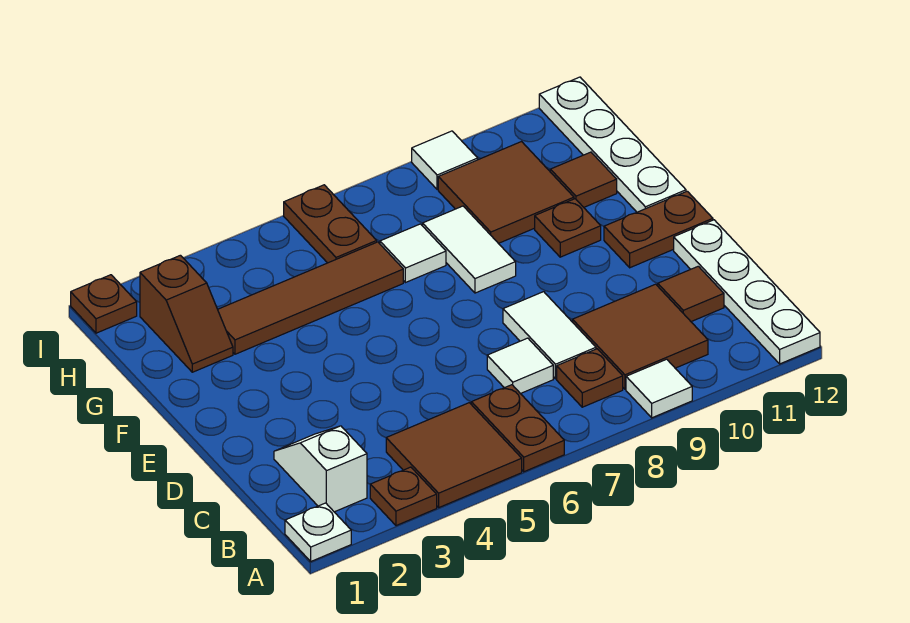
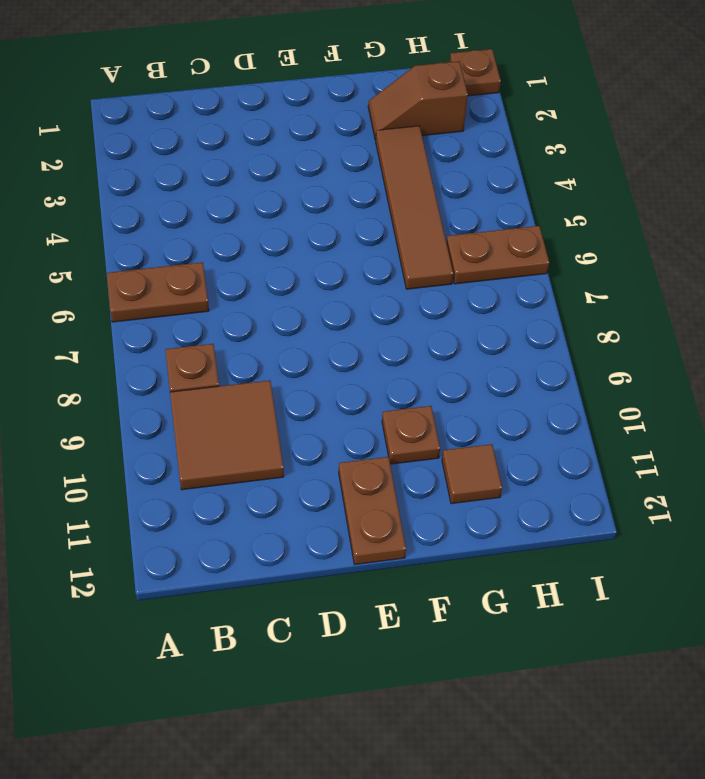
none -> white 1x1 plate [285,503,351,561]
none -> brown 1x1 plate [370,467,437,526]
none -> brown 2x2 tile [386,403,522,507]

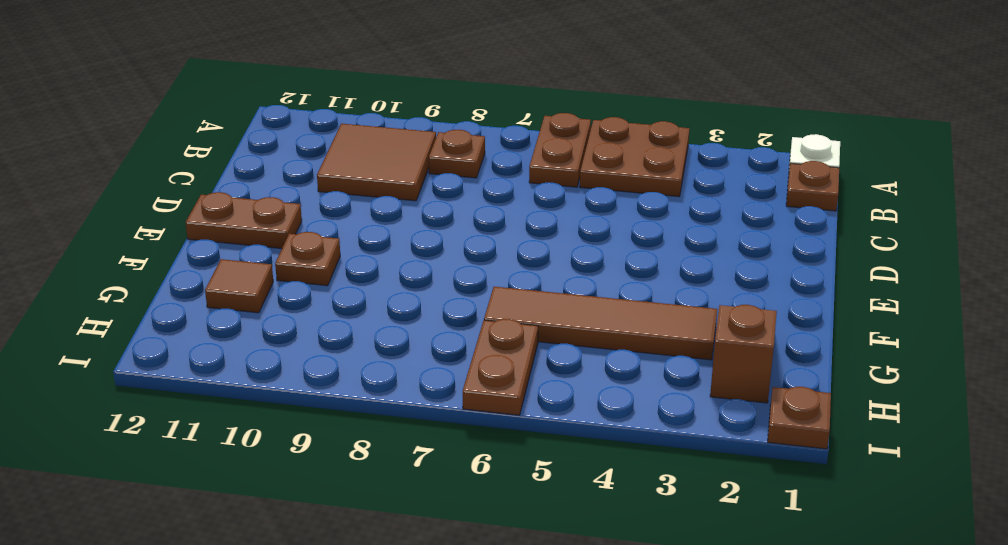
brown 2x2 plate [580,117,689,197] -> brown 2x2 tile [386,403,522,507]
brown 1x1 plate [786,161,839,211] -> brown 1x1 plate moved to [370,467,437,526]
none -> white 1x1 tile [626,359,692,418]
none -> white 1x4 plate [674,220,820,364]
none -> white 1x2 slope [274,426,367,512]

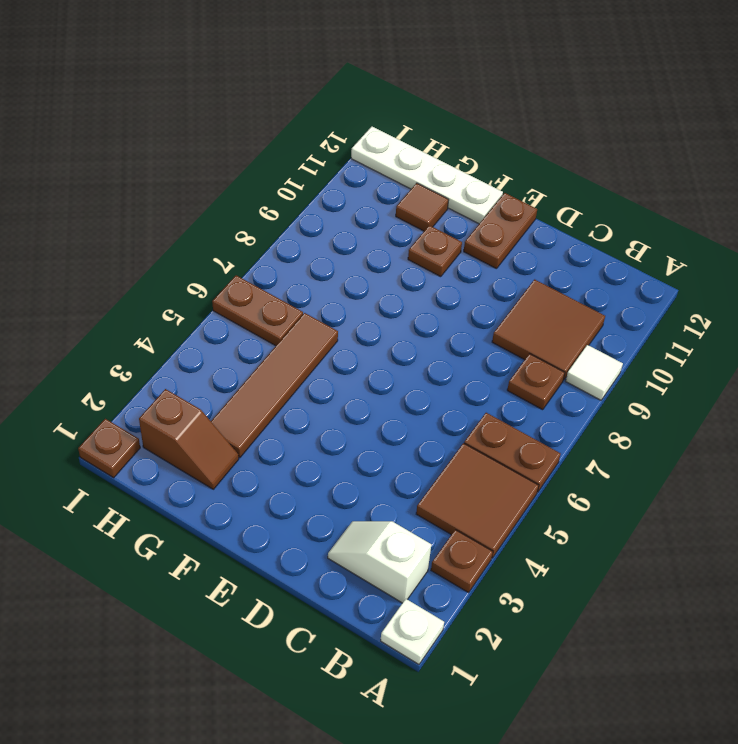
none -> white 1x4 plate [674,220,820,364]
none -> white 1x1 tile [487,338,553,394]
none -> white 1x2 tile [503,292,596,379]

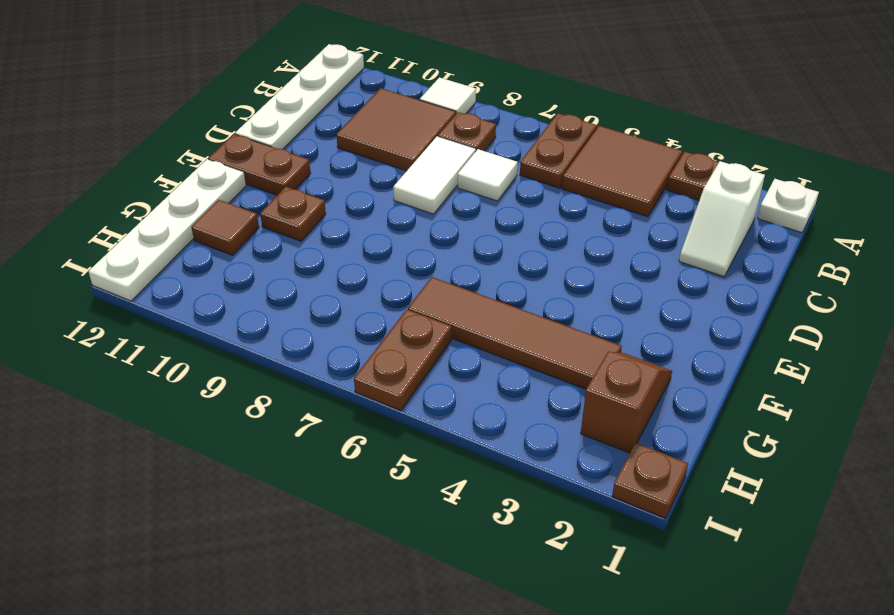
none -> brown 1x1 tile [658,266,724,322]
none -> white 1x2 tile [423,206,516,293]
none -> white 1x1 tile [380,224,446,283]

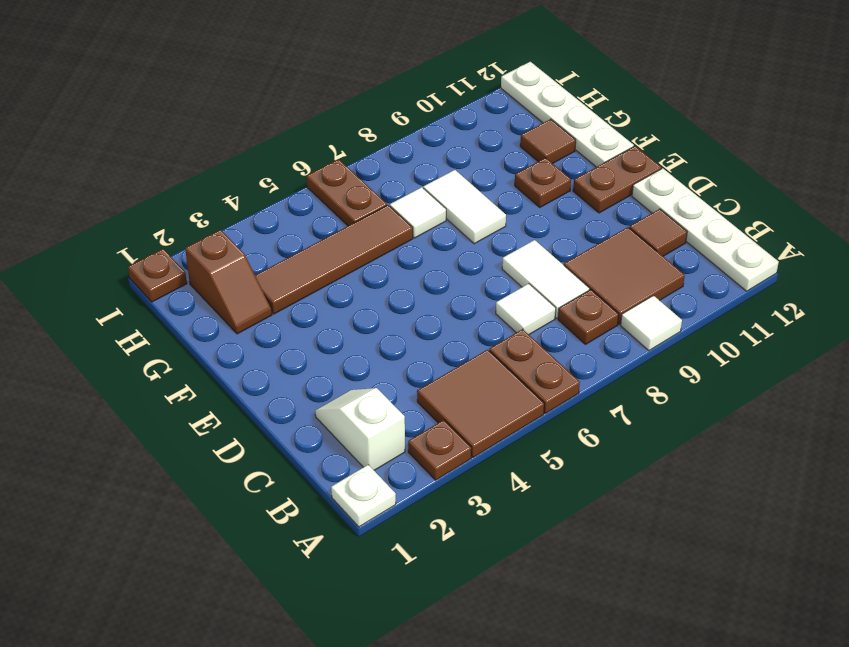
none -> brown 2x2 tile [438,142,574,243]
none -> white 1x1 tile [412,131,478,189]

